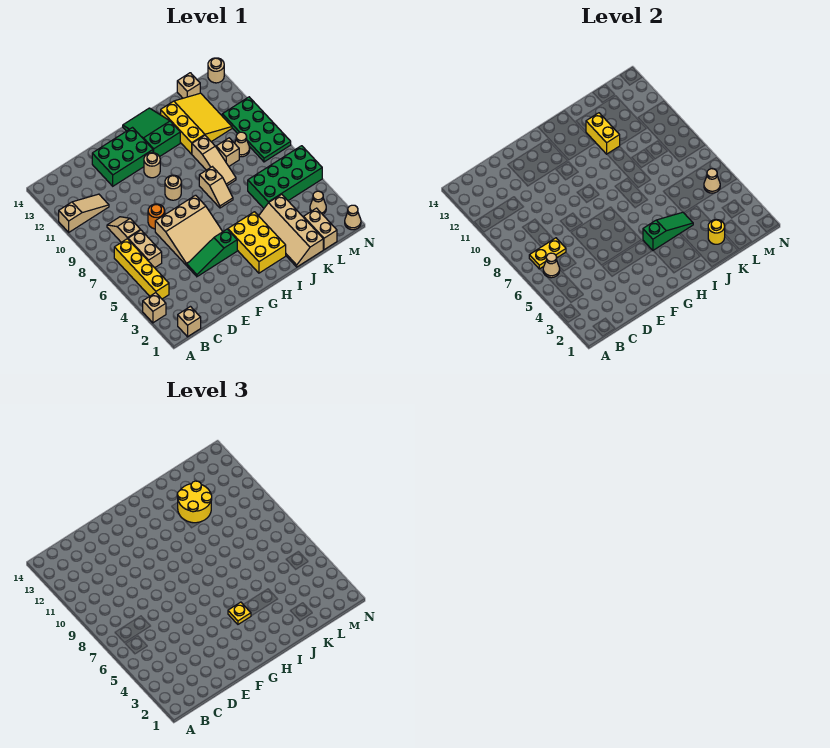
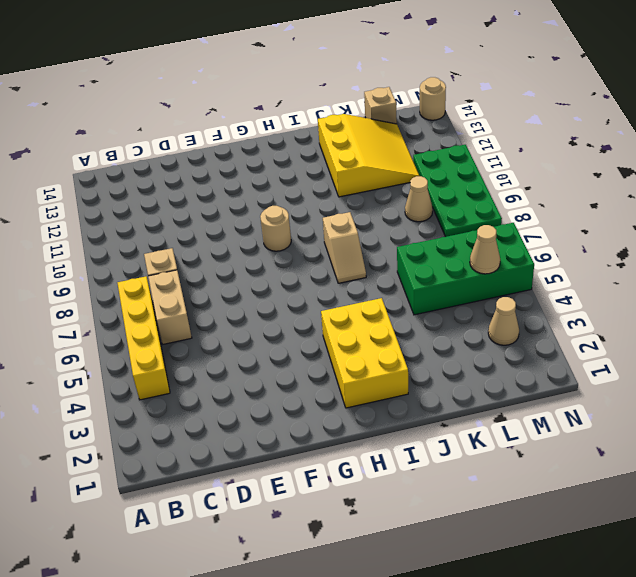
none -> tan 1x1 brick [143,293,166,323]
none -> tan 1x3 slope [59,194,109,232]
none -> tan 1x1 brick [178,307,201,337]
none -> green 1x3 slope [187,229,237,277]

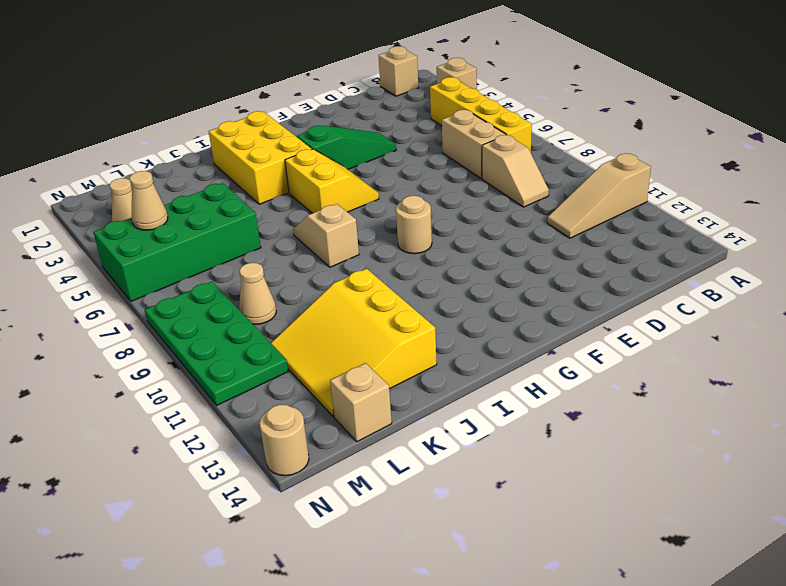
yellow 2x2 slope [285,149,379,213] -> tan 3x3 slope [155,195,223,265]
none -> orange 1x1 round brick [148,204,165,229]
none -> green 2x3 brick [92,128,153,186]
none -> tan 1x1 round brick [144,153,160,178]
none -> green 2x3 slope [123,108,180,157]

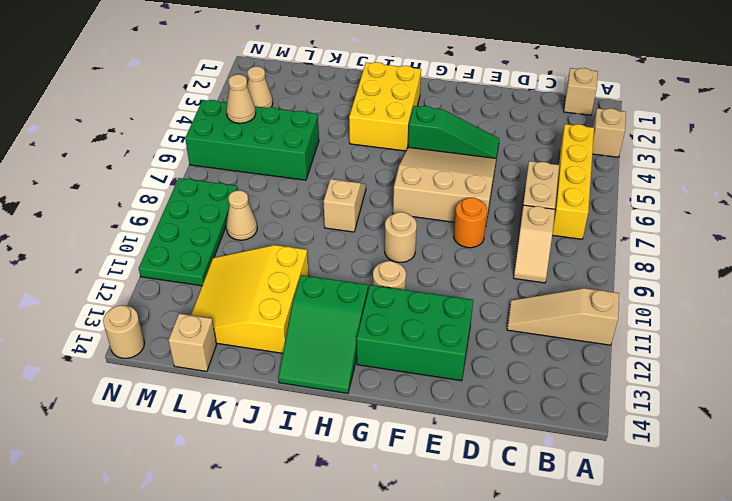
none -> tan 2x4 slope [259,194,323,267]
none -> tan 1x3 slope [192,135,236,185]
none -> tan 1x1 brick [216,138,239,166]
none -> tan 1x2 brick [304,208,337,250]

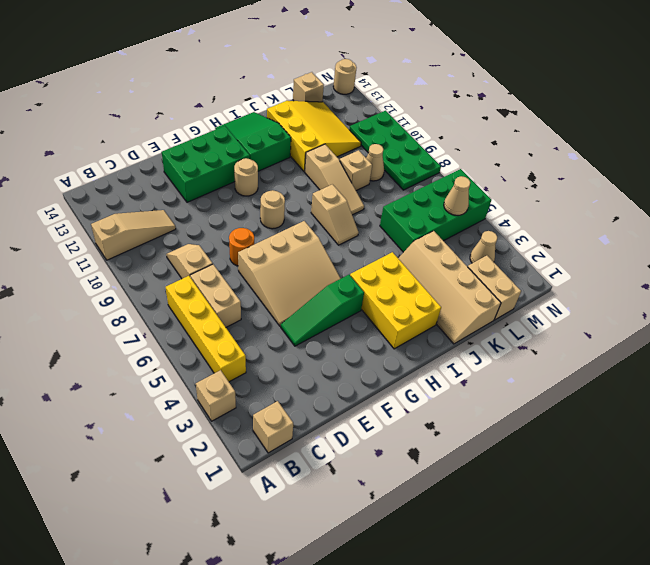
none -> tan 1x1 cone [345,205,361,230]
none -> tan 1x1 cone [543,253,560,278]
none -> yellow 1x2 plate [529,238,566,269]
none -> green 1x3 slope [643,212,693,250]

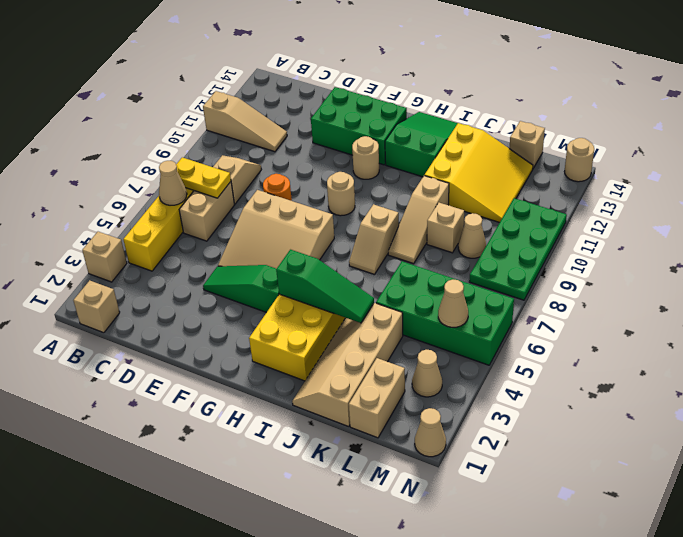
none -> yellow 1x2 brick [586,113,620,154]
none -> yellow 1x1 round brick [708,220,725,244]
none -> yellow 1x1 plate [228,602,251,624]
none -> yellow 2x2 round brick [177,481,212,523]

